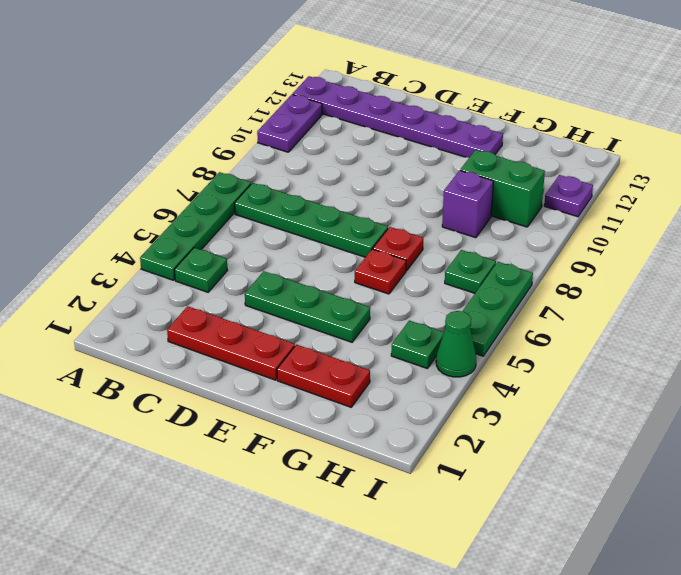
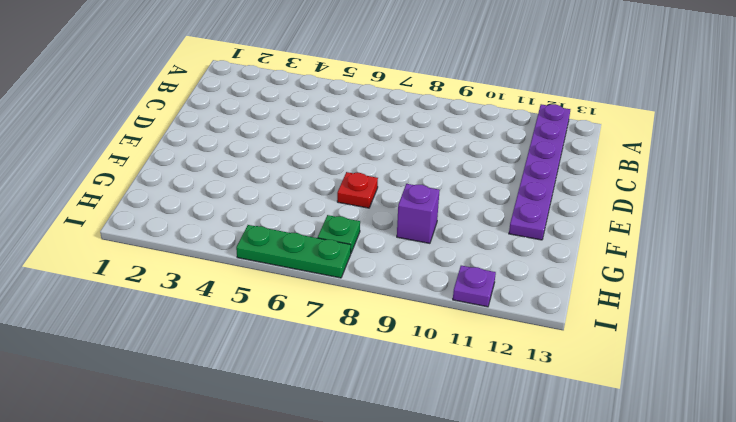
none -> green 1x4 plate [140,172,251,280]
none -> purple 1x2 plate [257,94,322,152]
none -> green 1x1 plate [174,248,227,292]

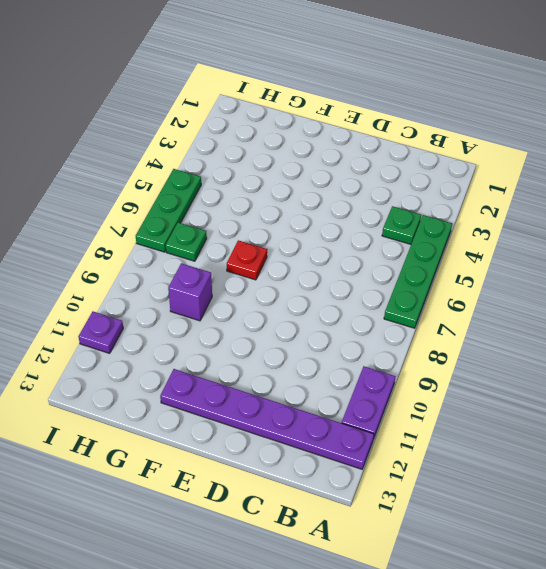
none -> green 1x4 plate [235,183,388,257]
none -> red 1x3 plate [167,306,295,380]
none -> green 1x3 plate [245,271,370,342]

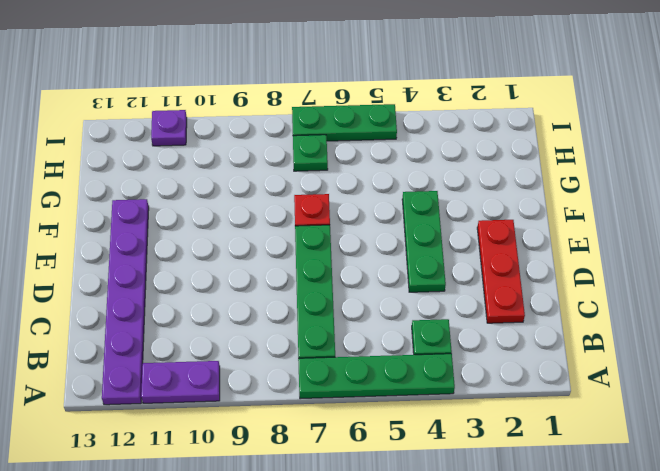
none -> red 1x2 plate [277,345,370,407]
none -> red 1x1 plate [355,249,406,294]
none -> purple 1x1 brick [442,170,493,238]

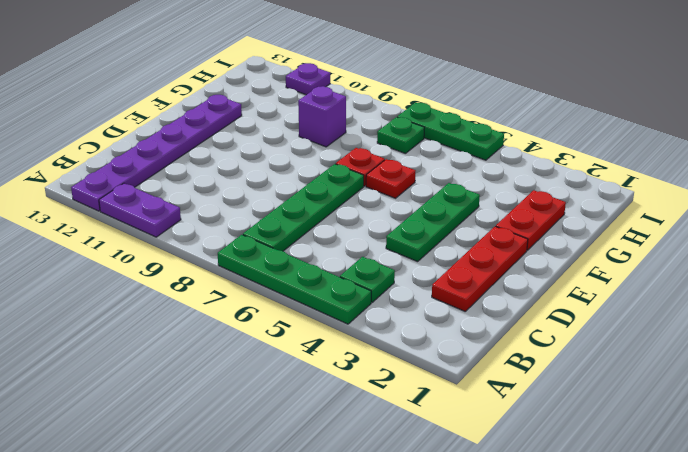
none -> green 1x2 brick [460,150,545,227]
none -> green 1x1 plate [391,321,444,368]
none -> green 1x1 cone [436,311,476,377]

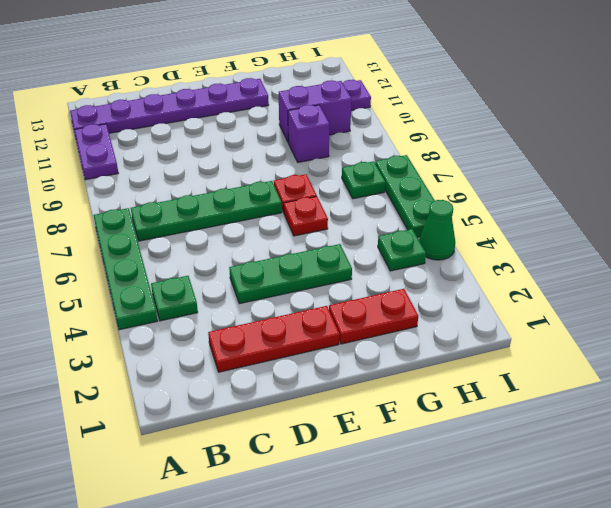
purple 1x2 brick [279,81,351,142] -> green 1x2 brick [460,150,545,227]

